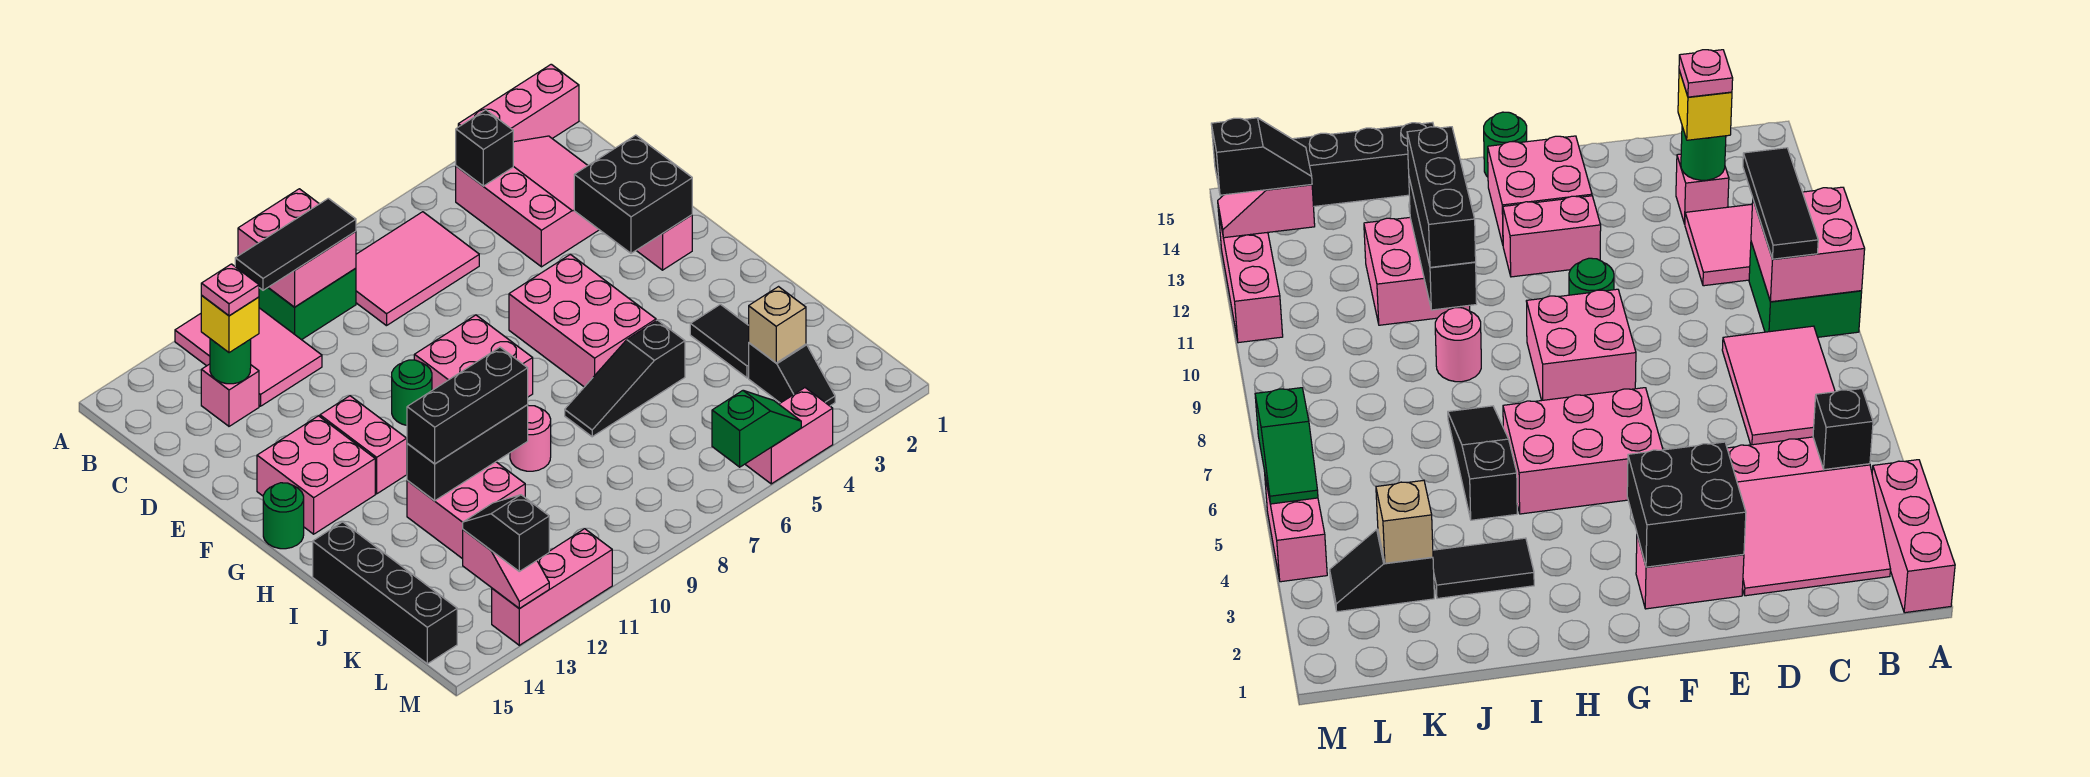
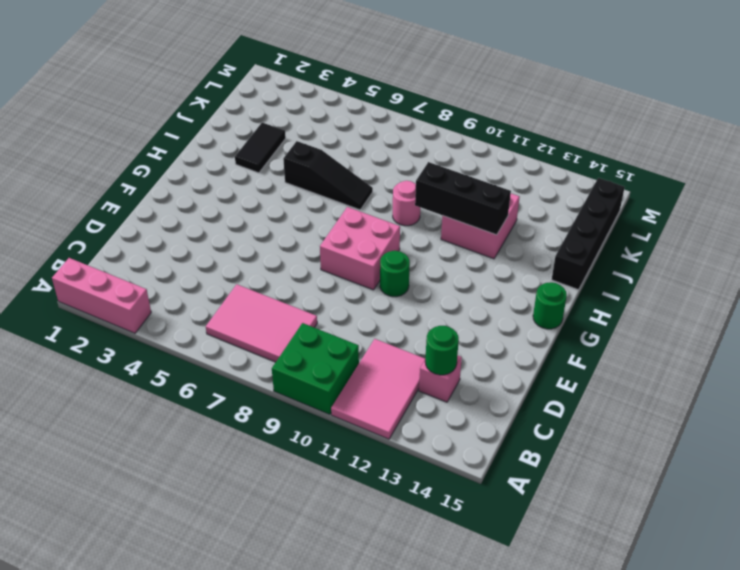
none -> pink 3x3 slope [456,136,599,267]
none -> pink 1x2 brick [636,215,692,270]
none -> pink 2x3 brick [509,254,656,387]
none -> pink 1x2 brick [320,396,407,494]

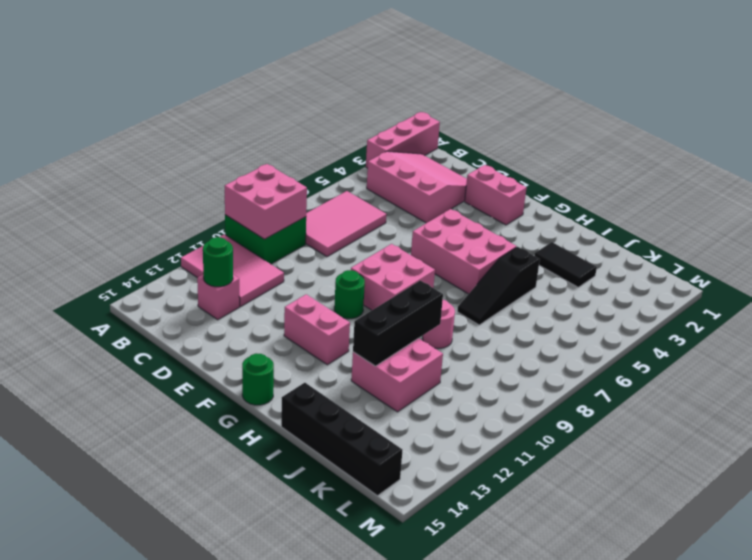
none -> pink 2x2 brick [257,416,375,534]
none -> black 1x2 slope [749,343,835,406]
none -> pink 1x2 brick [745,388,833,484]
none -> pink 1x3 brick [492,529,612,645]

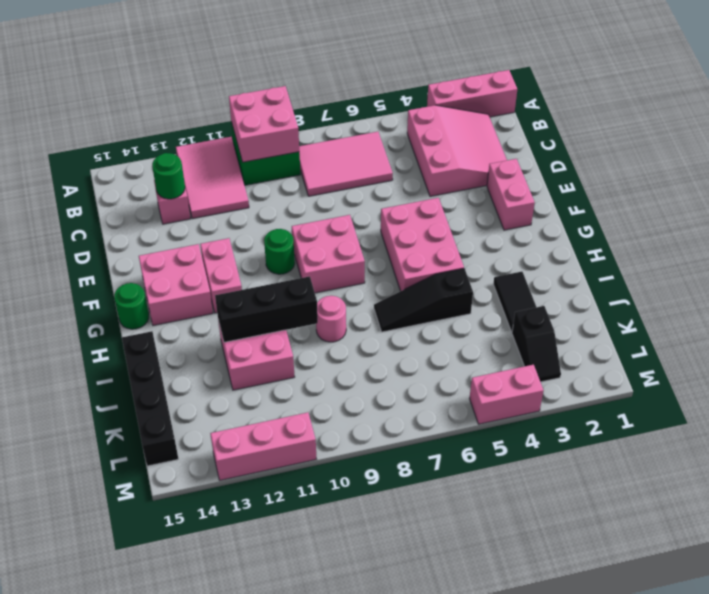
none -> black 1x1 brick [456,110,513,186]
none -> black 2x2 brick [574,135,692,253]
none -> tan 1x1 brick [749,287,806,363]
none -> pink 1x2 slope [463,530,549,608]

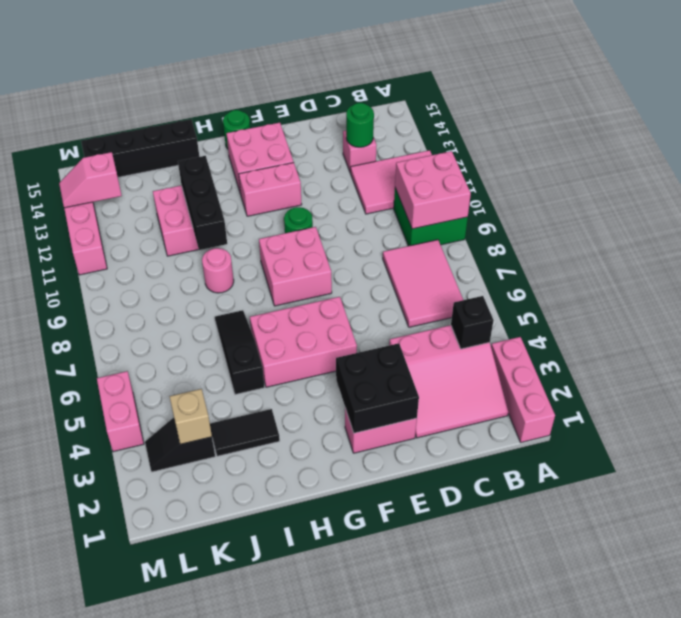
none -> green 1x2 slope [712,391,801,467]
none -> black 1x3 tile [235,198,356,290]
none -> yellow 1x1 brick [201,296,259,353]
none -> black 1x3 brick [407,347,528,464]

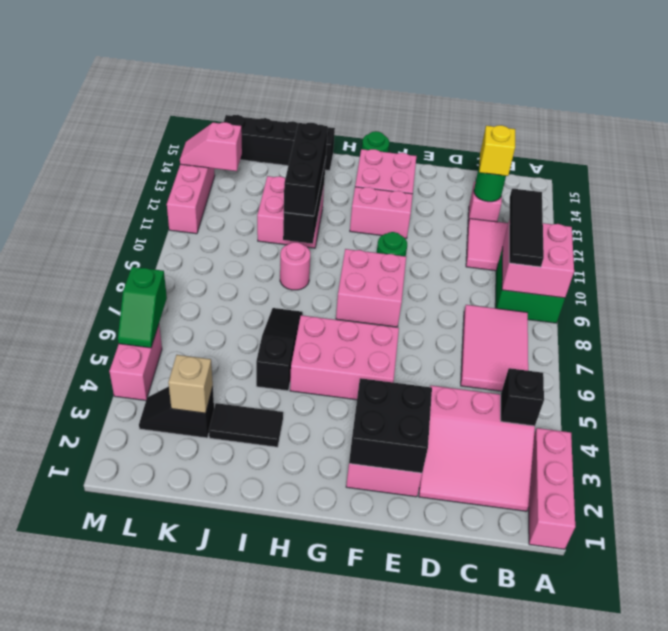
none -> black 1x2 slope [463,495,549,571]
none -> pink 1x1 plate [201,264,259,316]

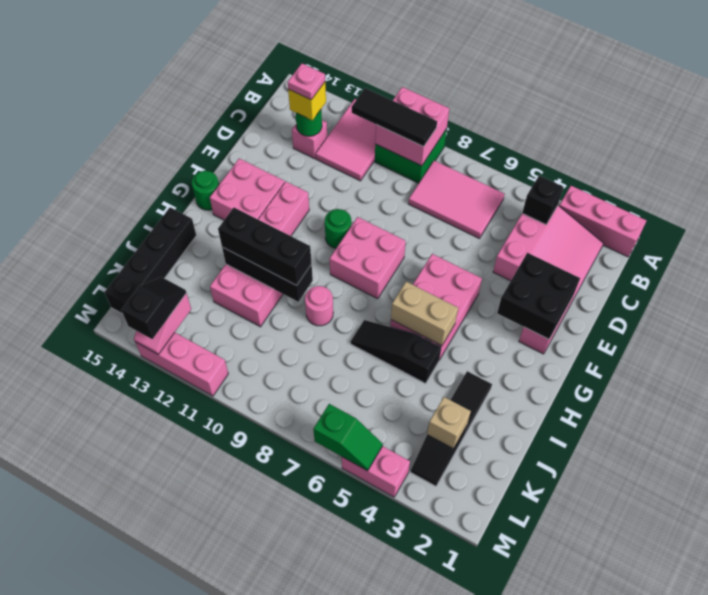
tan 1x2 brick [391,282,458,346] -> none

